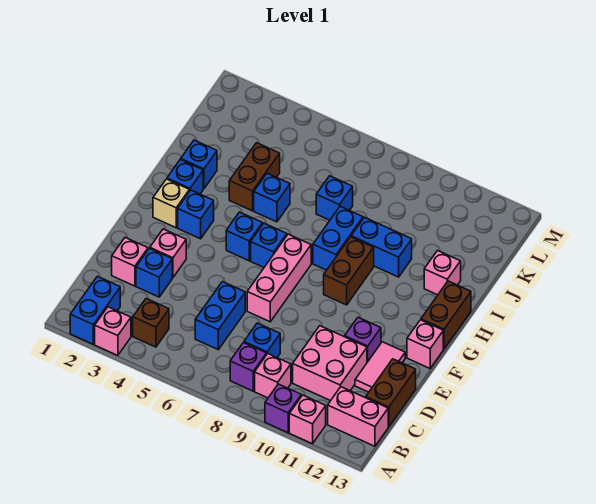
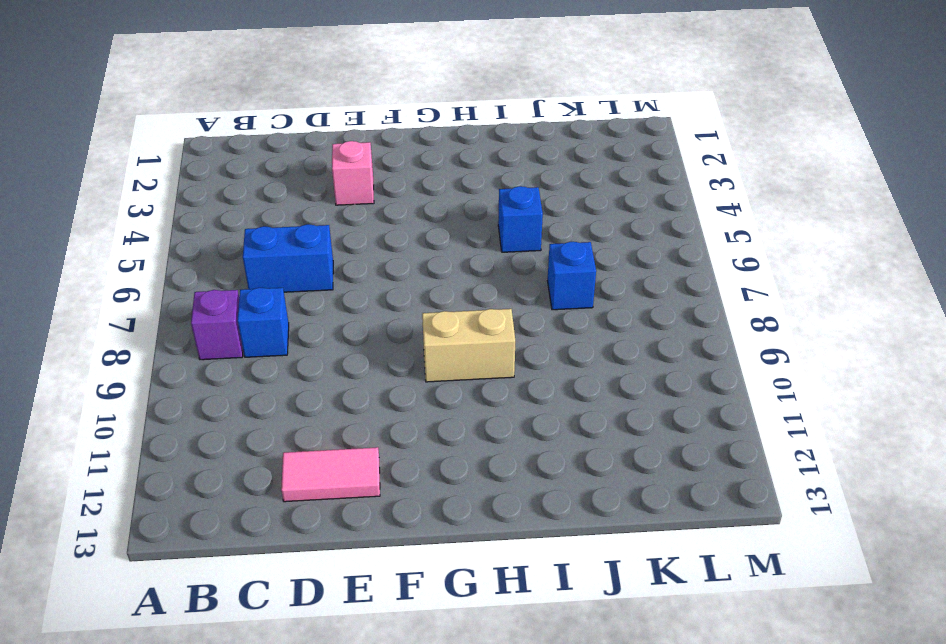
tan 1x2 brick [422,309,515,382] -> brown 1x2 brick [324,237,374,305]
none -> blue 1x2 brick [70,276,120,344]
none -> pink 1x1 brick [95,307,131,356]
none -> purple 1x1 brick [265,384,301,433]
none -> pink 1x1 brick [289,395,326,444]

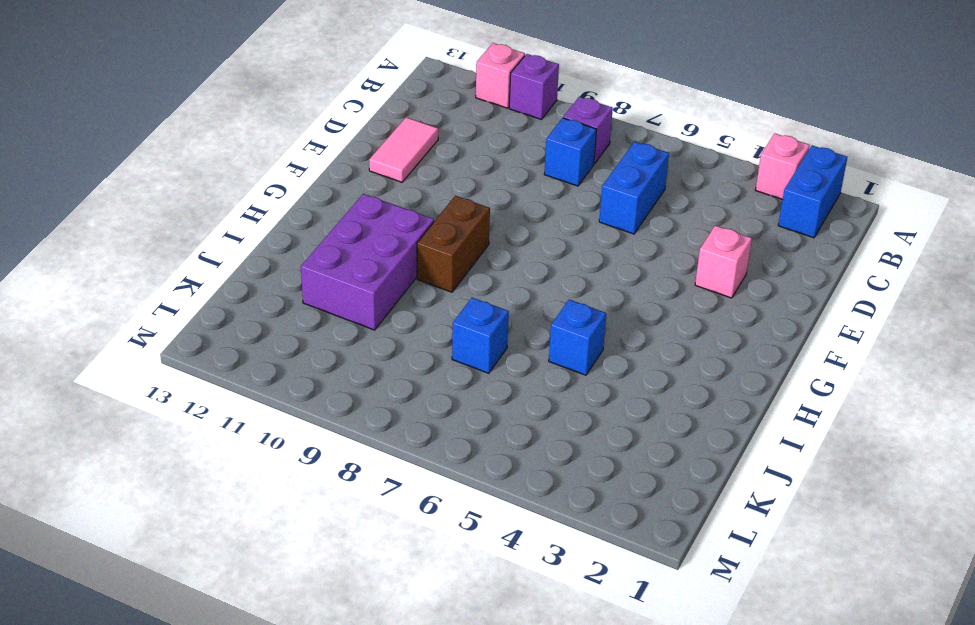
purple 2x3 brick [301,194,434,330] -> blue 1x2 brick [351,217,412,277]
none -> brown 1x1 brick [133,299,169,347]
none -> pink 1x1 brick [255,354,291,398]
none -> pink 1x2 brick [328,387,388,446]
none -> pink 2x2 brick [293,326,367,401]

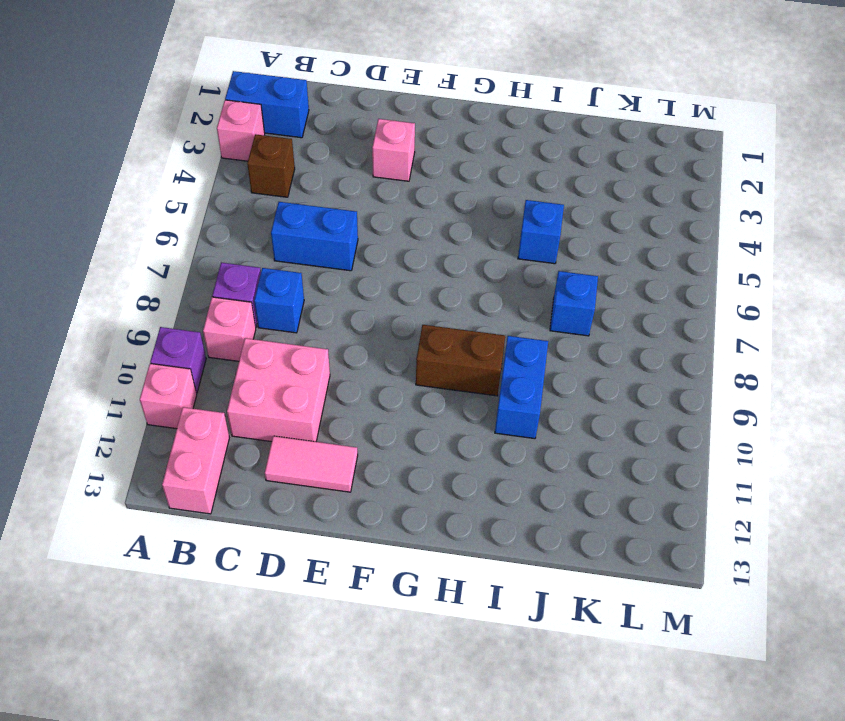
none -> brown 1x2 brick [366,359,416,427]
none -> pink 1x1 brick [112,238,148,286]
none -> blue 1x1 brick [136,248,172,297]
none -> pink 1x3 brick [247,234,311,322]

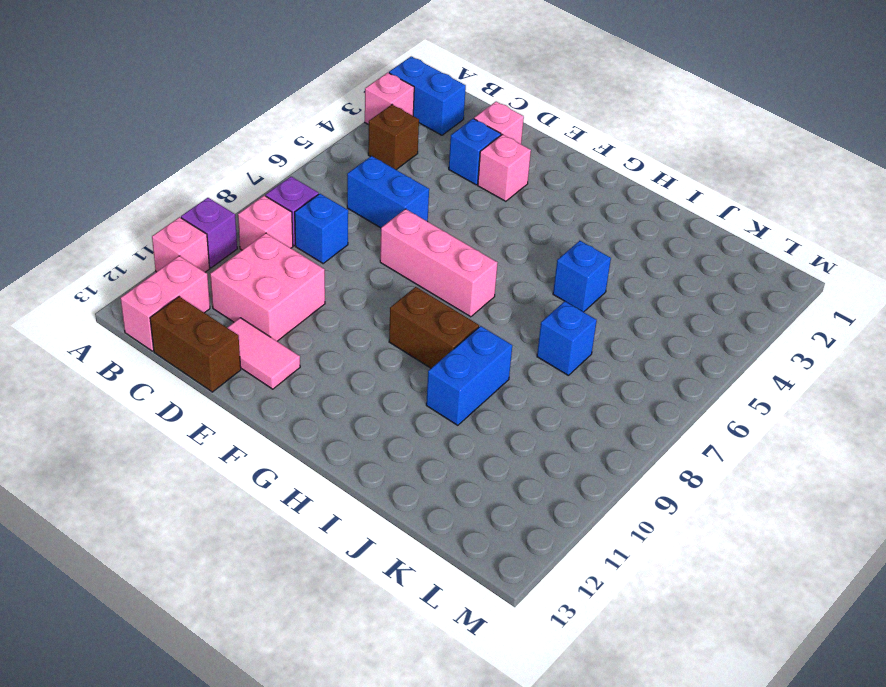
none -> purple 1x1 brick [345,317,381,362]
none -> pink 1x1 brick [407,320,443,368]
none -> tan 1x1 brick [153,179,189,228]
none -> blue 1x1 brick [178,190,214,239]

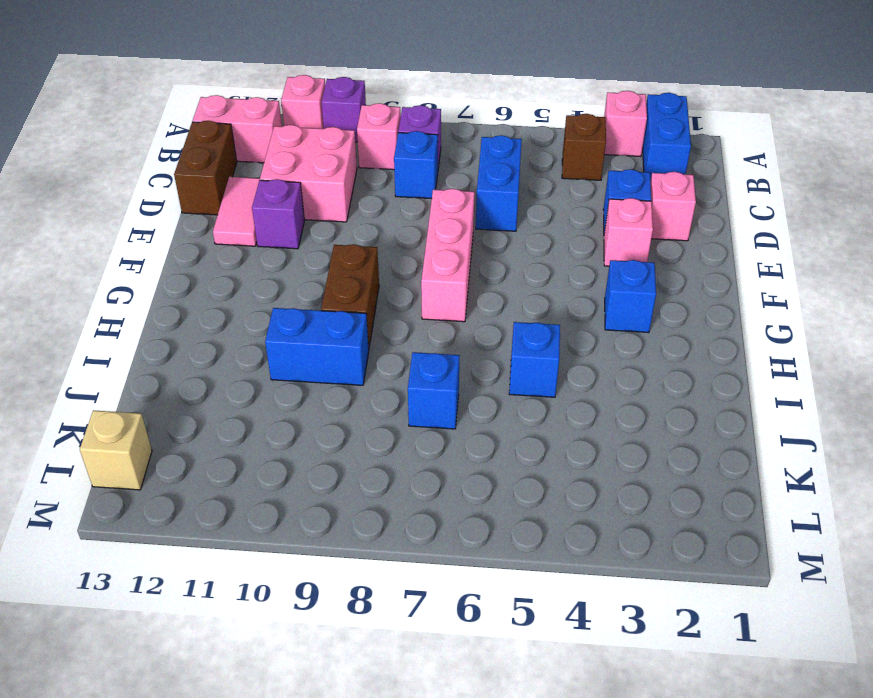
tan 1x1 brick [80,410,152,490] -> tan 1x1 brick moved to [153,179,189,228]
none -> pink 1x1 brick [407,320,443,368]
none -> blue 1x1 brick [226,212,263,261]
none -> blue 1x1 brick [251,223,287,267]
none -> brown 1x2 brick [421,281,471,349]

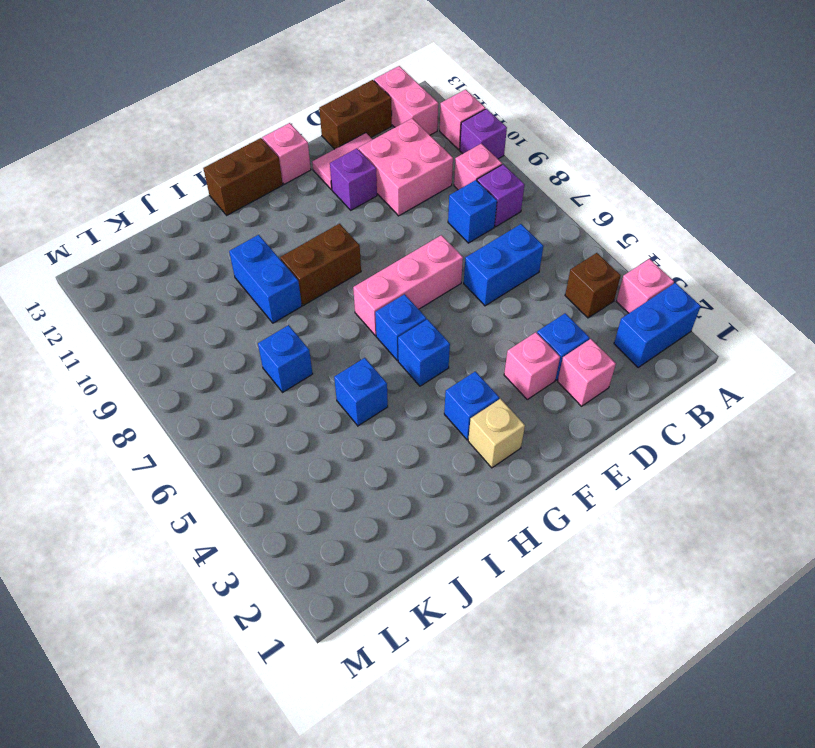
none -> blue 1x1 brick [167,159,203,194]
none -> blue 1x2 brick [313,206,363,270]
none -> blue 1x1 brick [181,140,217,189]
none -> brown 1x2 brick [229,143,280,211]

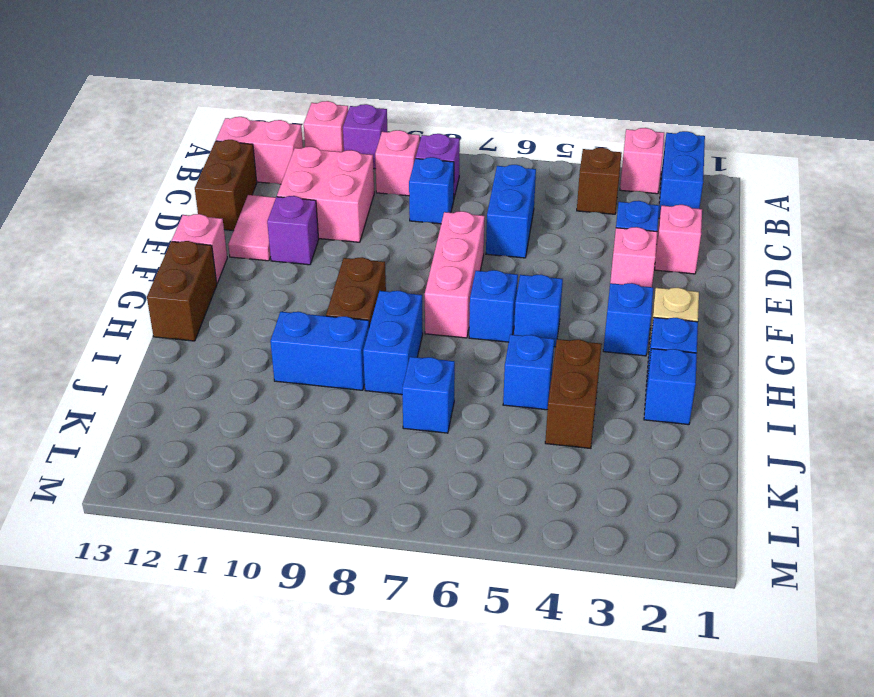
none -> pink 1x1 brick [424,251,461,295]

